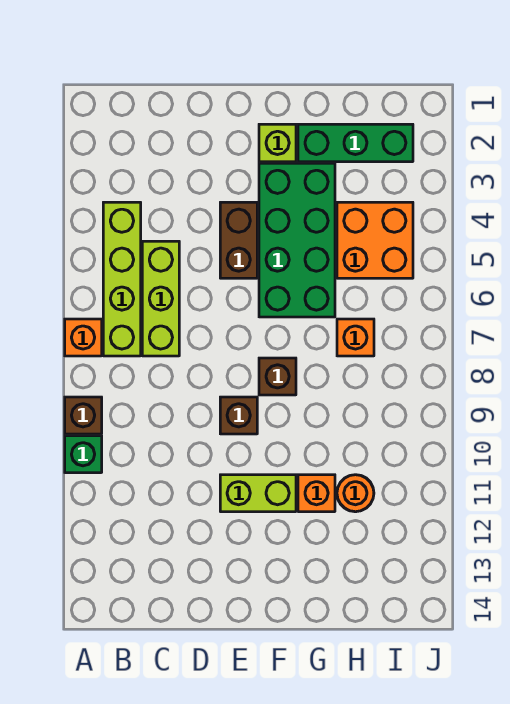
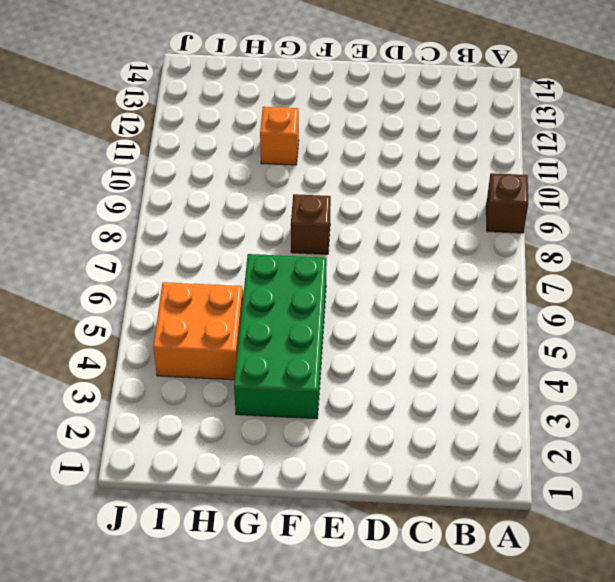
none -> orange 1x1 brick [65,319,102,356]
none -> green 1x1 brick [65,436,102,473]
none -> lime 1x4 brick [103,202,141,356]

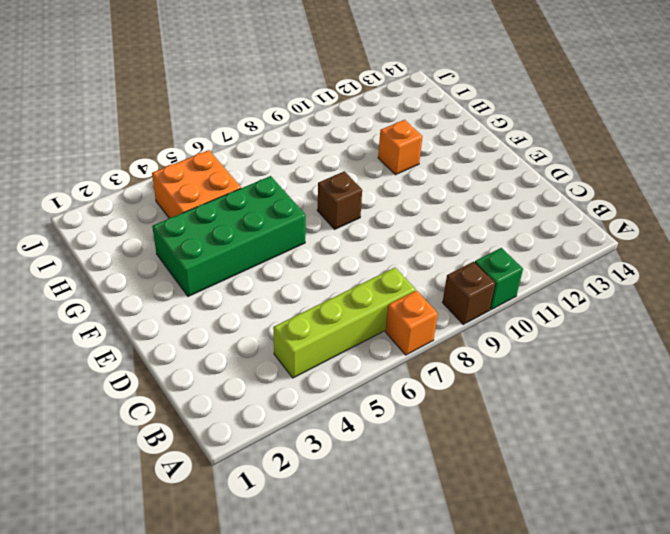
none -> lime 1x3 brick [142,241,179,356]
none -> brown 1x2 brick [220,202,257,278]
none -> brown 1x1 brick [220,397,257,434]

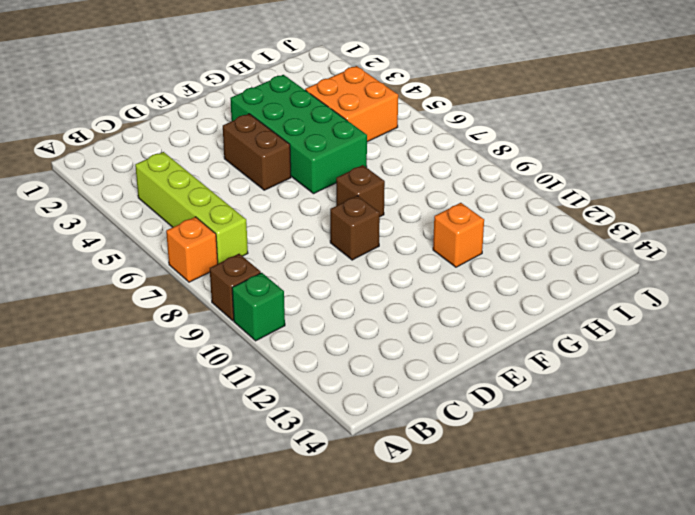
none -> lime 1x3 brick [142,241,179,356]
none -> lime 1x2 brick [220,475,296,512]
none -> lime 1x1 brick [259,124,296,162]

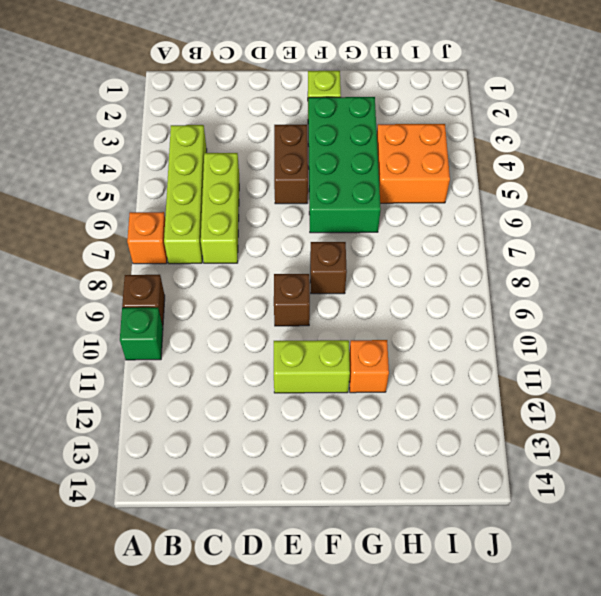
none -> green 1x3 brick [298,124,413,162]
none -> orange 1x1 brick [337,319,374,356]
none -> orange 1x1 round brick [337,475,374,512]

